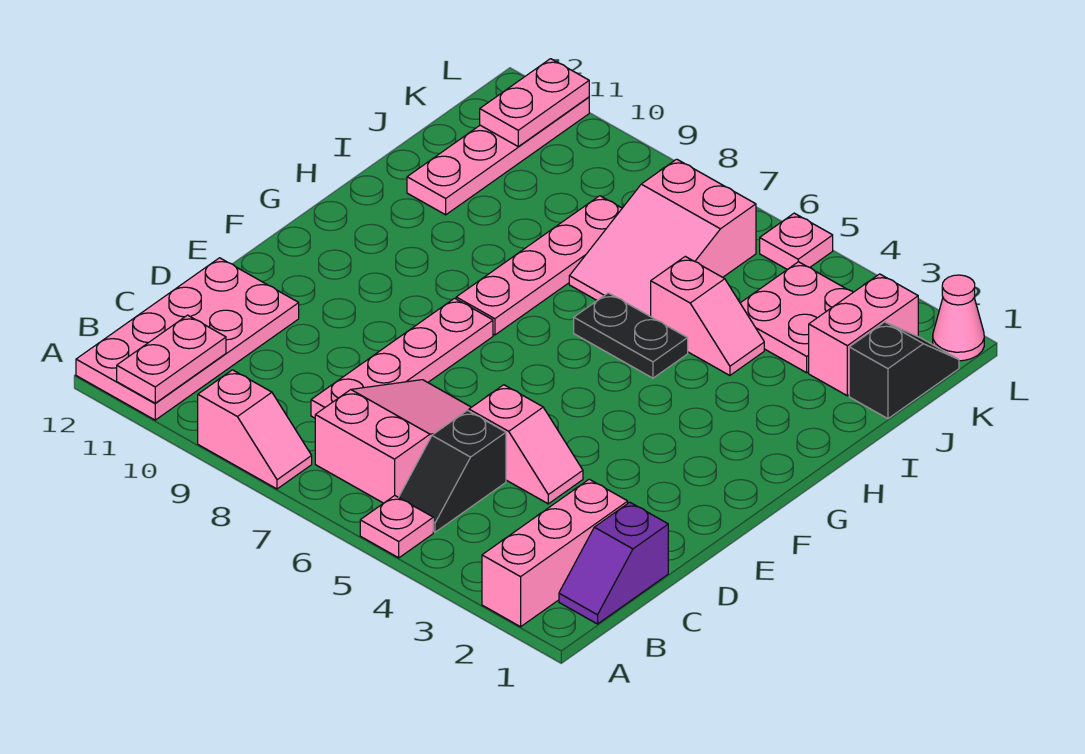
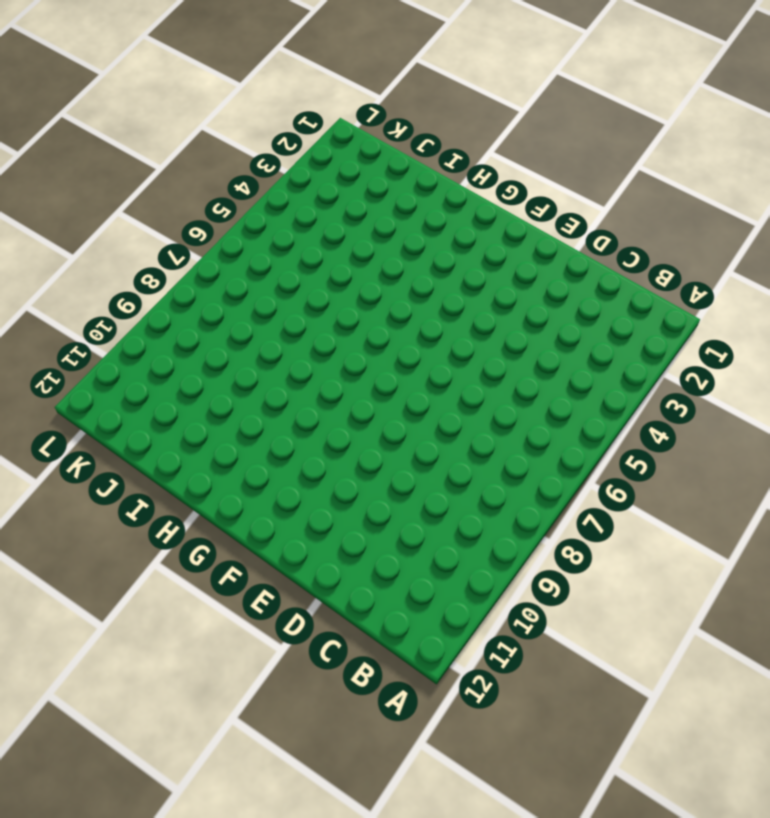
none -> pink 1x3 brick [482,479,628,627]
none -> pink 1x1 plate [360,496,433,558]
none -> pink 1x2 slope [198,370,312,489]

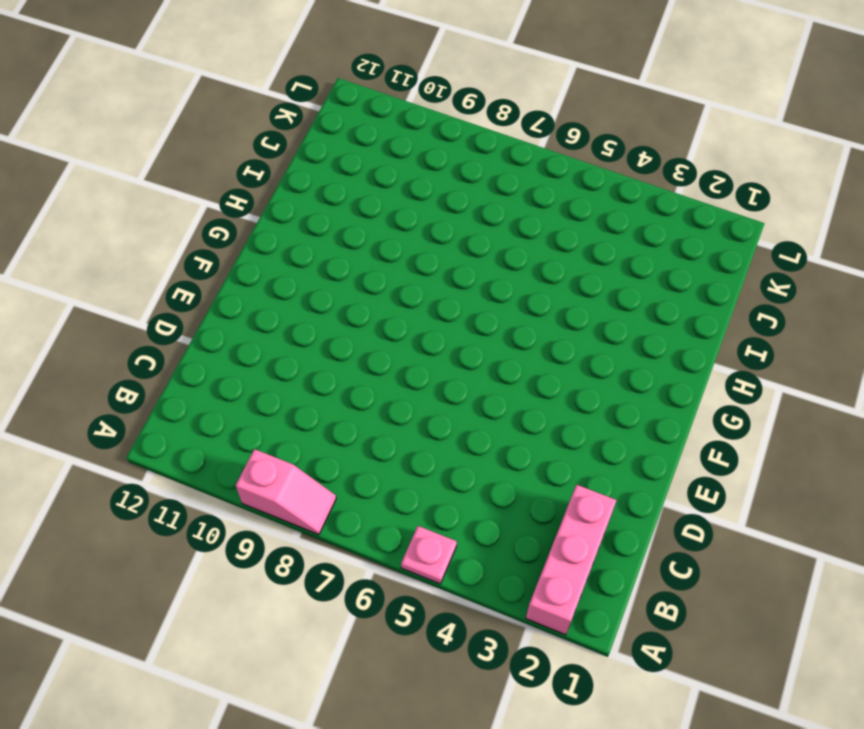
none -> pink 2x4 plate [76,258,299,420]
none -> purple 1x2 slope [559,502,668,624]
none -> black 1x2 slope [399,410,506,532]

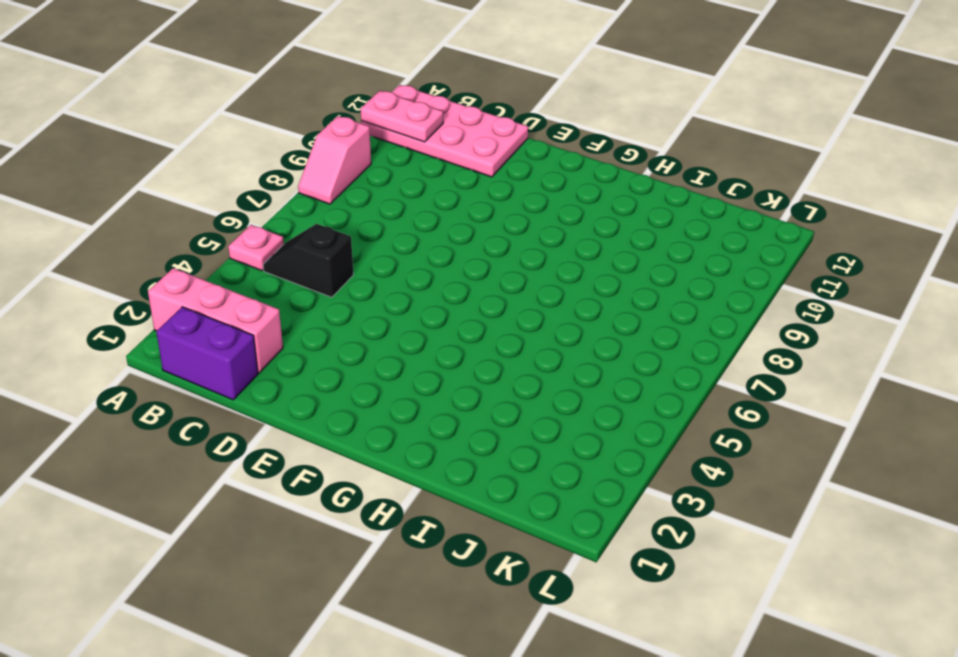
purple 1x2 brick [156,307,258,400] -> purple 1x2 slope [559,502,668,624]
none -> pink 2x3 slope [315,380,471,503]
none -> pink 1x4 plate [311,298,493,418]
none -> pink 1x2 slope [469,385,583,504]

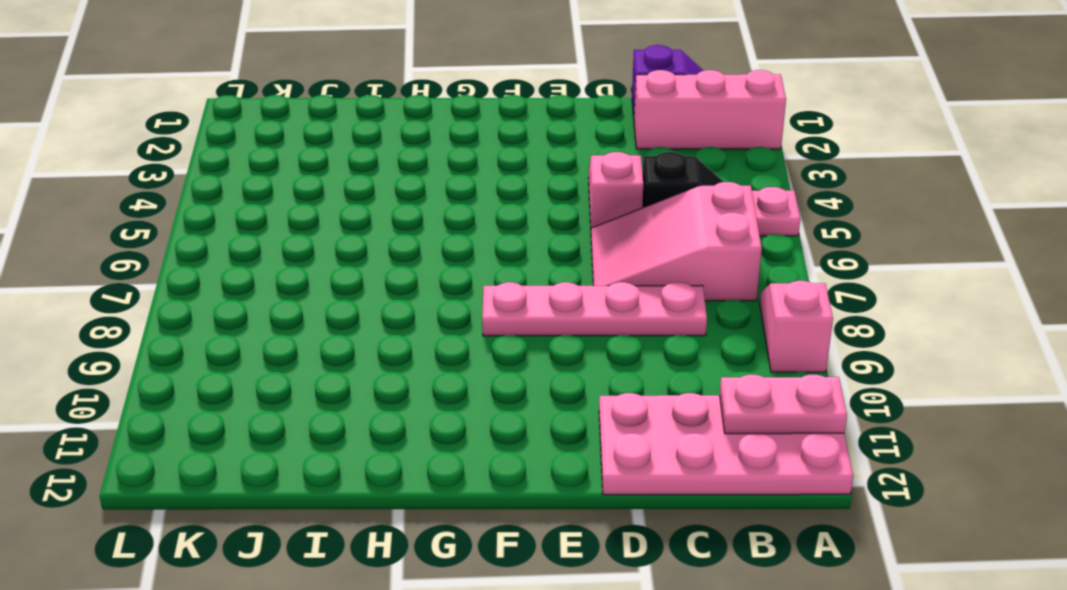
none -> pink 1x4 plate [456,196,622,335]
none -> black 1x2 plate [574,293,688,378]
none -> pink 1x2 slope [651,256,764,375]

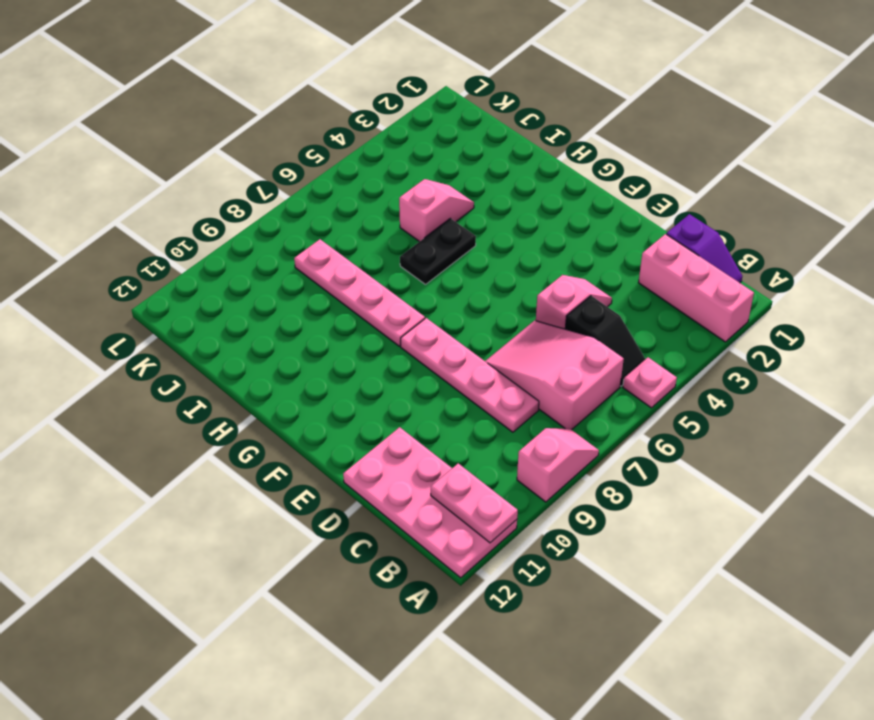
none -> pink 2x3 slope [569,159,756,316]
none -> pink 1x4 plate [407,97,589,215]
none -> black 1x2 slope [849,322,959,419]

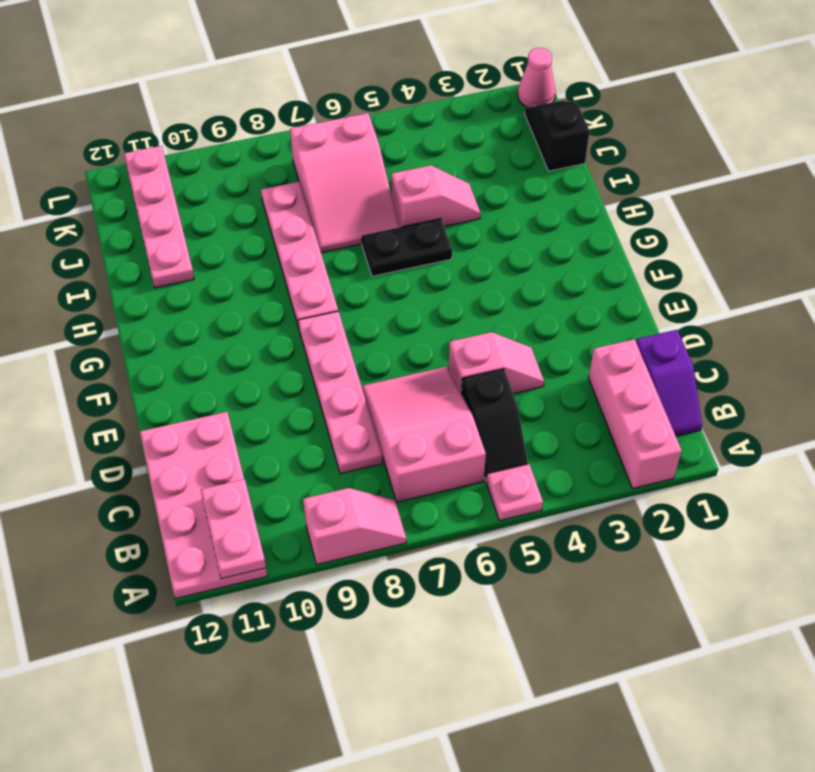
none -> pink 1x2 brick [809,274,918,396]
none -> pink 2x2 plate [740,262,853,373]
none -> pink 1x1 plate [760,213,833,269]

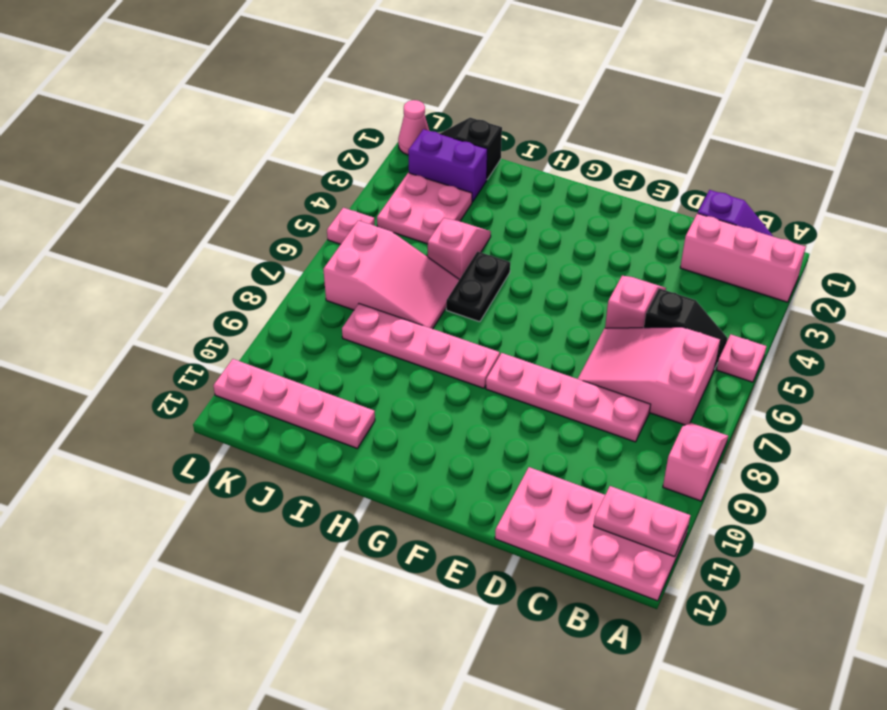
purple 1x2 brick [408,129,487,202] -> pink 1x2 brick [809,274,918,396]
none -> pink 1x2 plate [480,59,589,146]

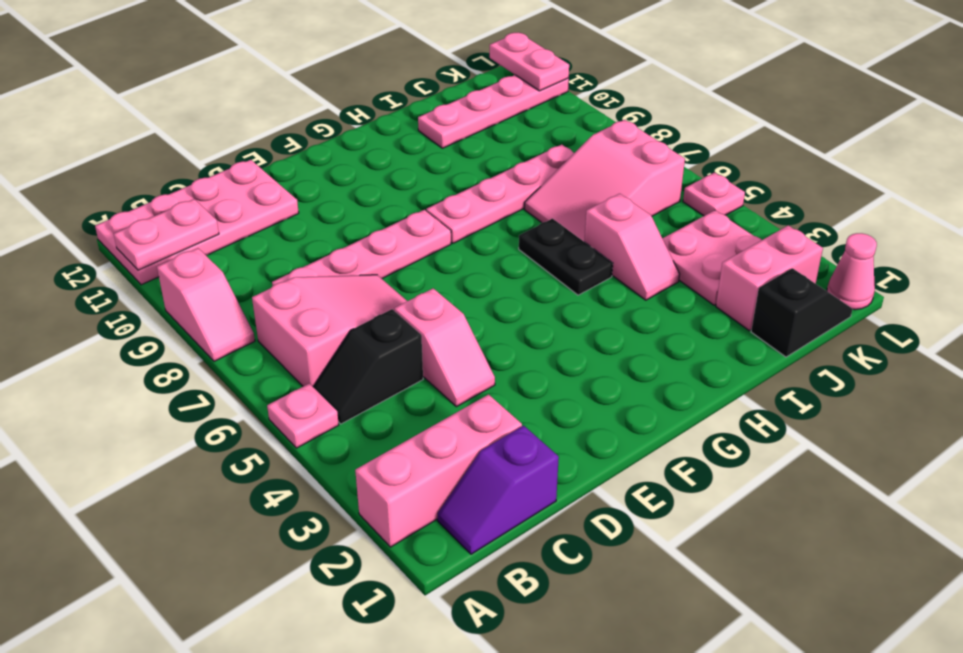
pink 1x2 plate [490,33,569,91] -> pink 1x2 plate turned to [480,59,589,146]

